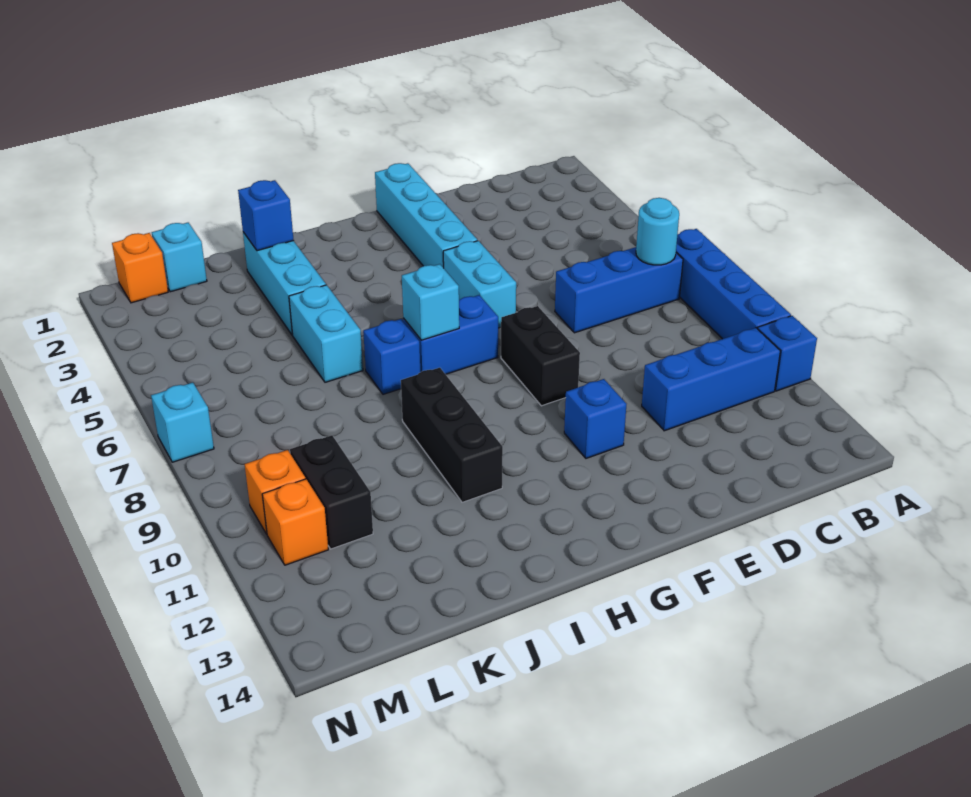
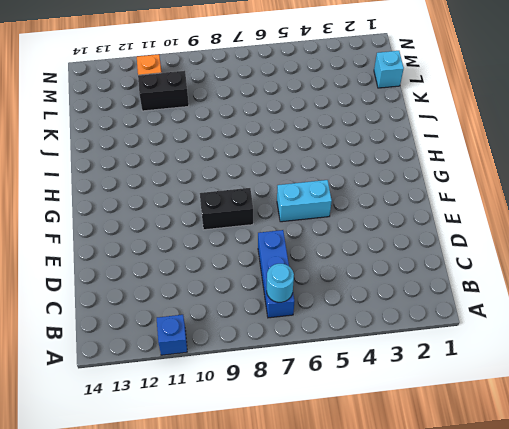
none -> blue 1x4 brick [676,229,791,339]
none -> blue 1x3 brick [642,328,780,431]
none -> cyan 1x4 brick [375,163,477,268]

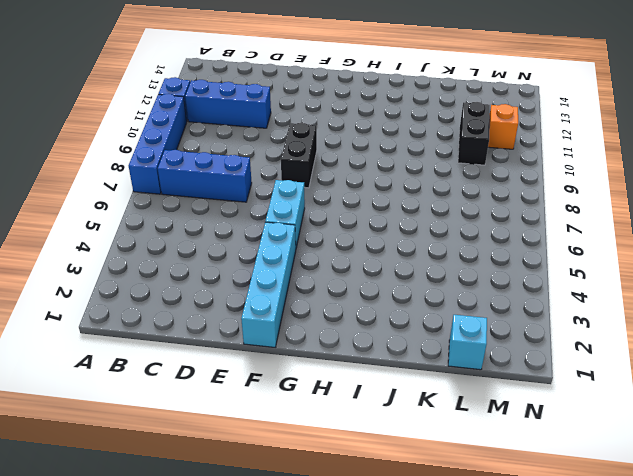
none -> blue 1x1 brick [564,379,626,458]
none -> blue 1x2 brick [403,295,498,374]
none -> blue 1x1 brick [363,319,420,394]

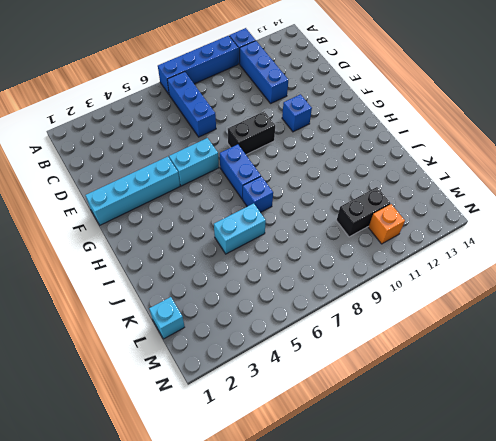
none -> black 1x3 brick [401,368,503,502]
none -> cyan 1x3 brick [243,232,326,335]
none -> orange 1x1 brick [112,233,168,303]

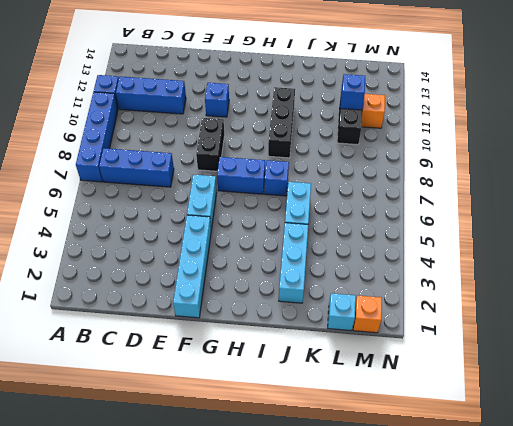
blue 1x1 brick [340,74,365,110] -> blue 1x1 brick moved to [238,180,294,251]
none -> orange 1x1 brick [245,450,305,534]
none -> cyan 1x1 brick [151,383,214,462]
none -> cyan 1x1 round brick [636,198,679,265]

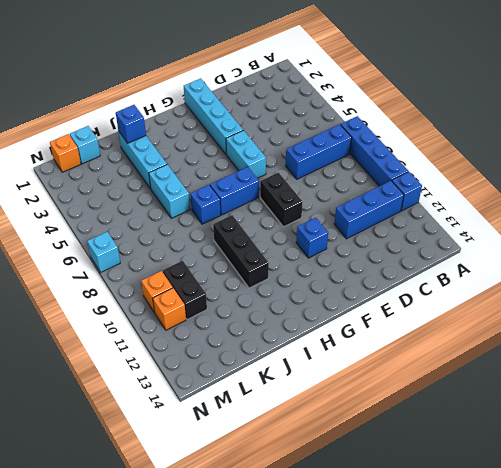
none -> cyan 1x1 round brick [636,198,679,265]
none -> cyan 1x1 brick [402,264,459,340]

